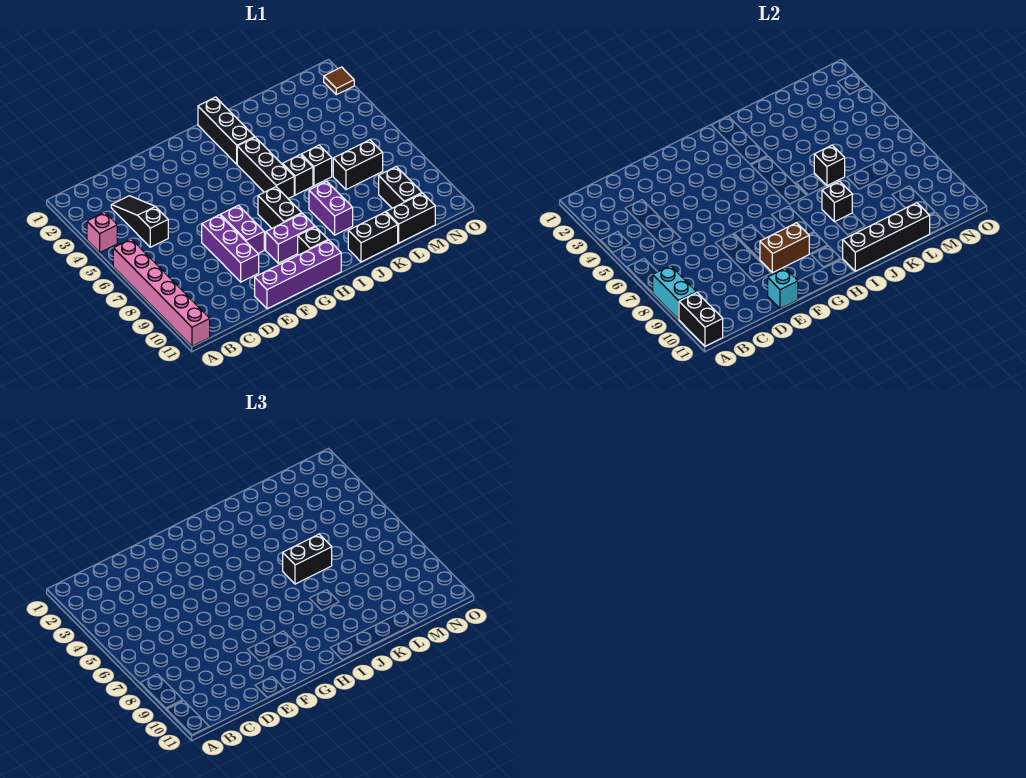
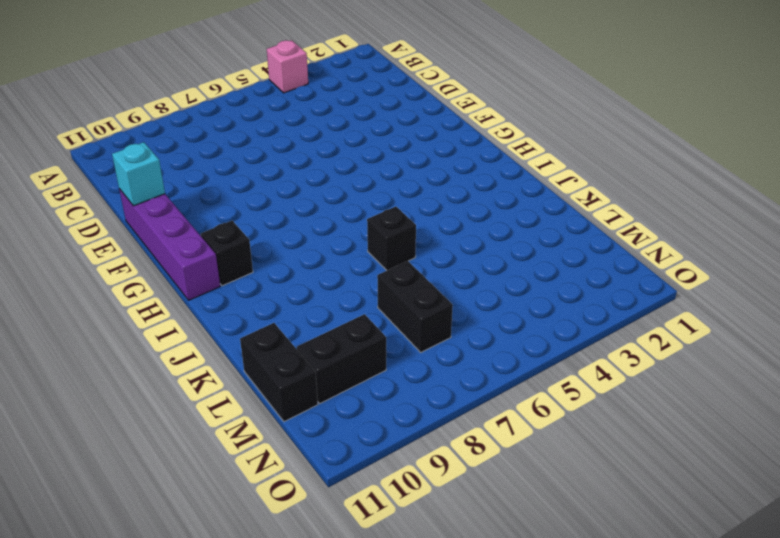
none -> pink 1x6 brick [113,239,210,346]
none -> black 1x3 slope [111,196,168,247]
none -> purple 1x3 brick [202,215,259,282]

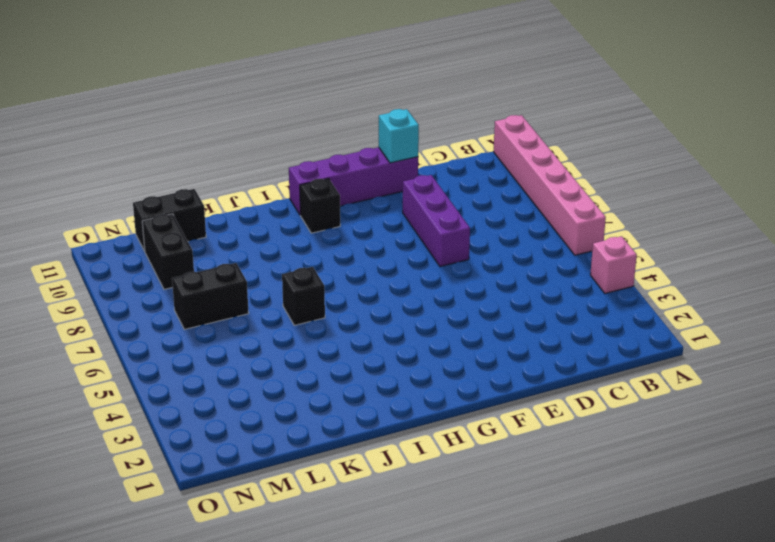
none -> black 1x3 slope [111,196,168,247]
none -> purple 1x2 brick [221,205,264,253]
none -> purple 1x2 brick [266,213,315,263]

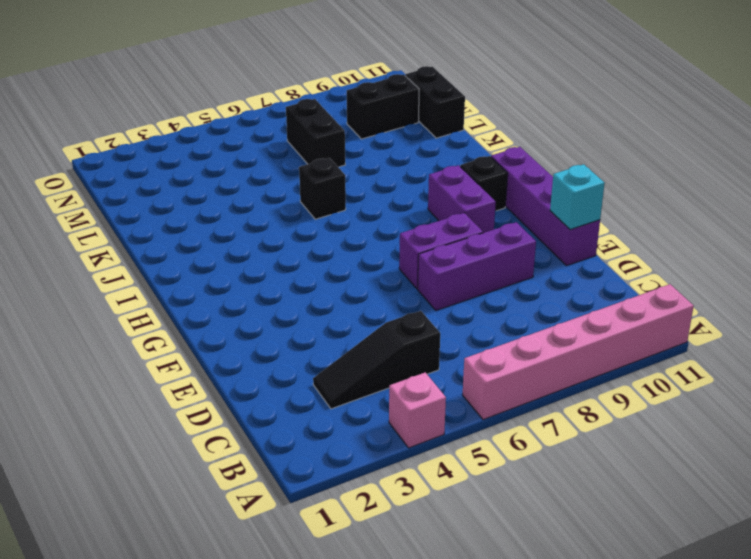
none -> black 1x2 brick [258,187,302,228]
none -> black 1x3 brick [198,97,254,164]
none -> black 1x3 brick [237,137,294,199]

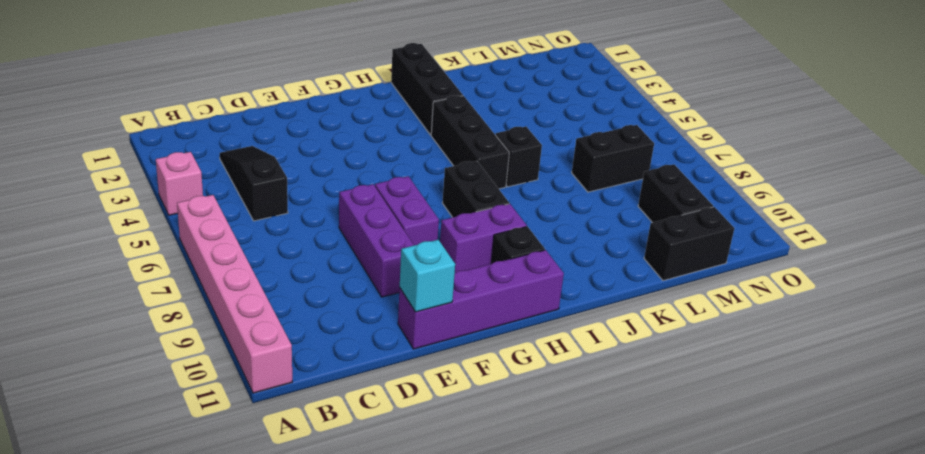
none -> purple 1x2 brick [309,181,353,235]
none -> black 1x2 brick [348,212,398,262]
none -> black 1x1 brick [301,145,332,186]

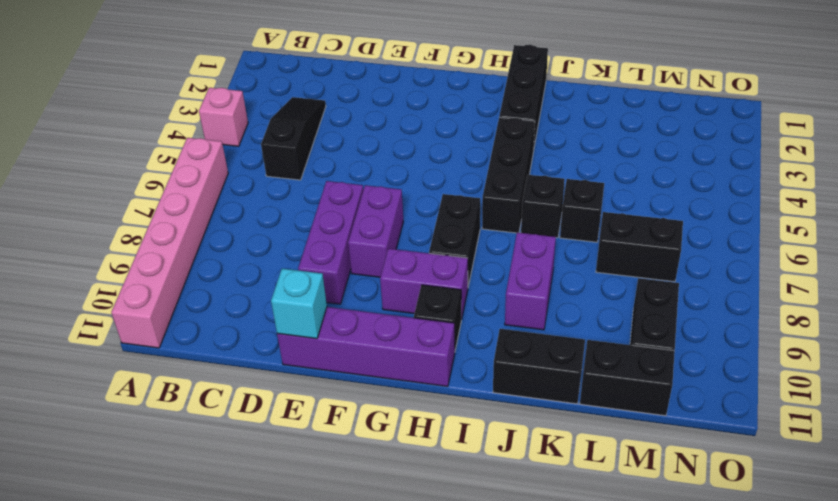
none -> brown 1x1 tile [324,67,354,95]
none -> cyan 1x2 brick [653,266,696,319]
none -> black 1x2 brick [679,292,723,346]

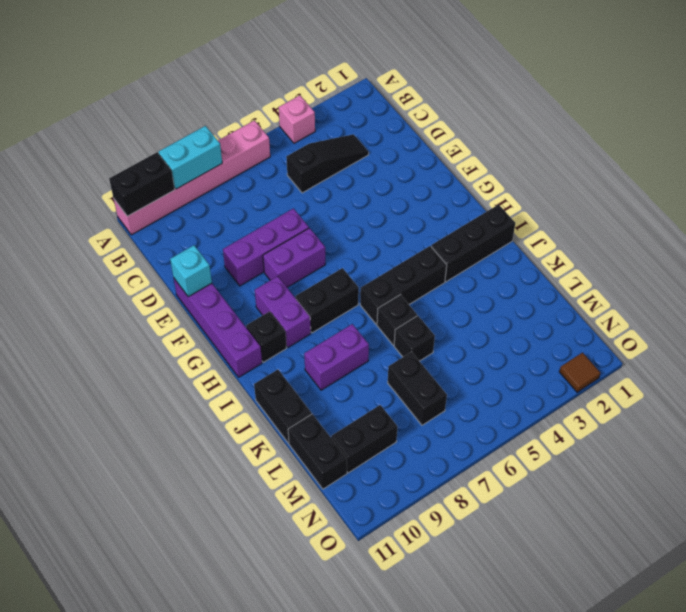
none -> brown 1x2 brick [760,223,809,273]
none -> black 1x4 brick [843,203,930,271]
none -> black 1x1 brick [822,181,852,222]

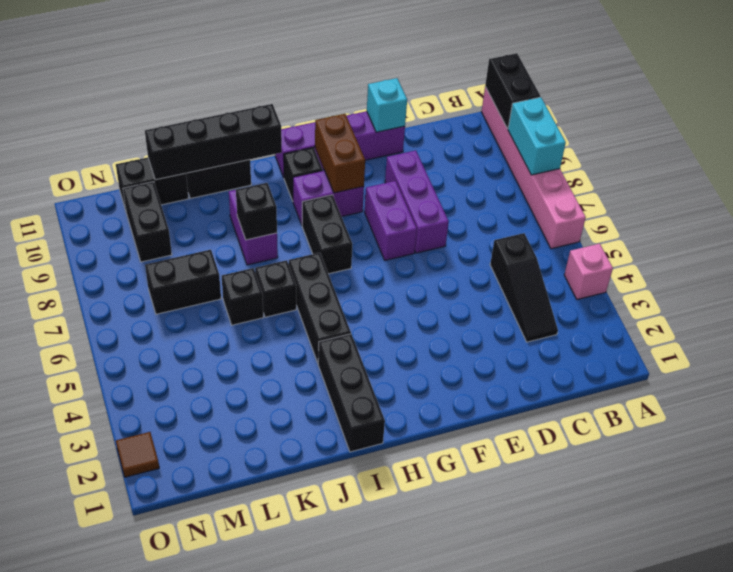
brown 1x2 brick [315,114,365,193] -> brown 1x2 brick turned to [760,223,809,273]
none -> black 1x1 brick [814,145,845,186]
none -> black 1x2 brick [283,534,332,584]

